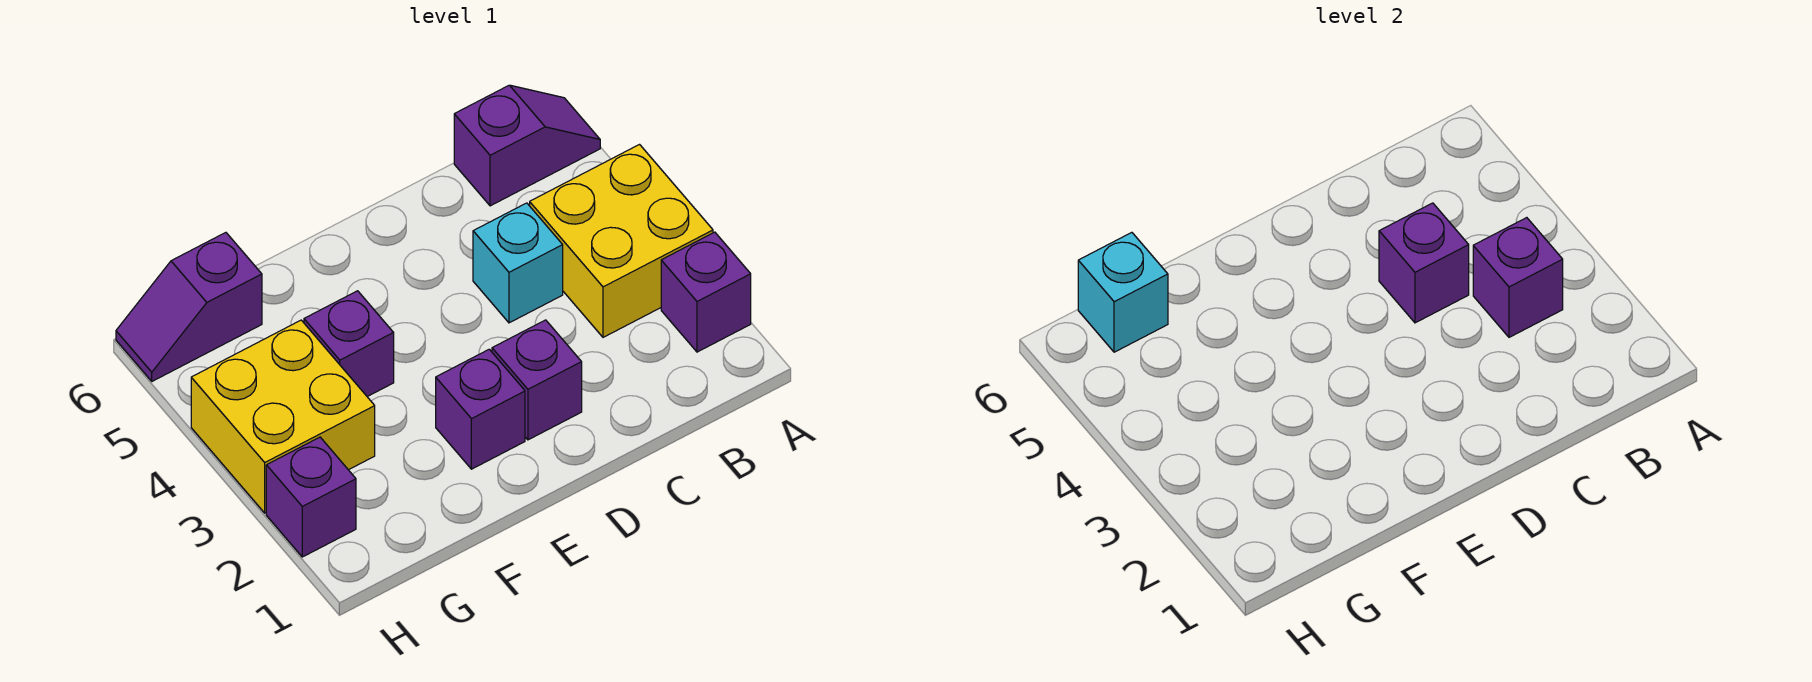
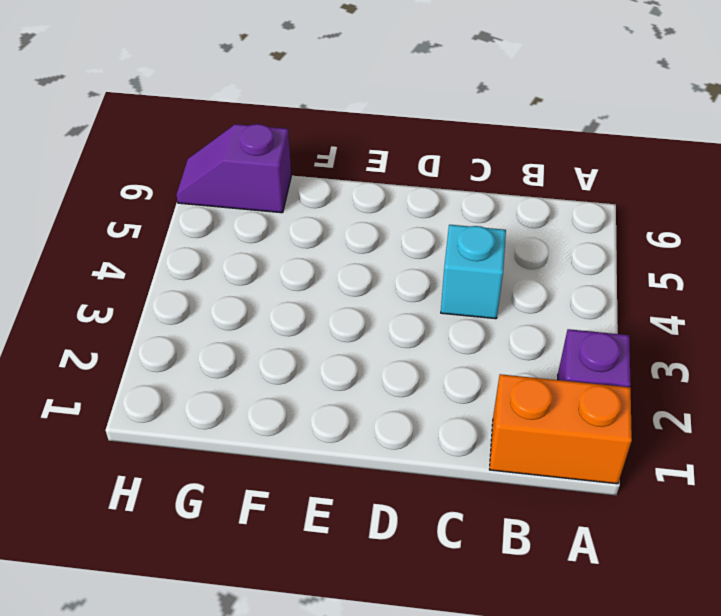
orange 1x2 brick [489,374,632,484] -> none
none -> yellow 2x2 brick [530,145,713,337]
none -> purple 1x2 slope [454,85,600,206]
none -> purple 1x1 brick [492,320,582,440]

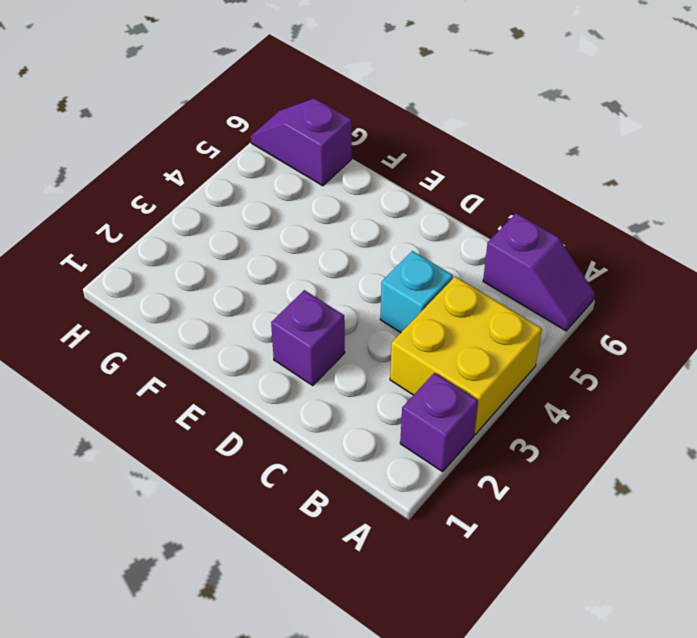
none -> purple 1x1 brick [436,349,525,469]
none -> purple 1x1 brick [304,291,394,397]
none -> yellow 2x2 brick [191,320,375,513]

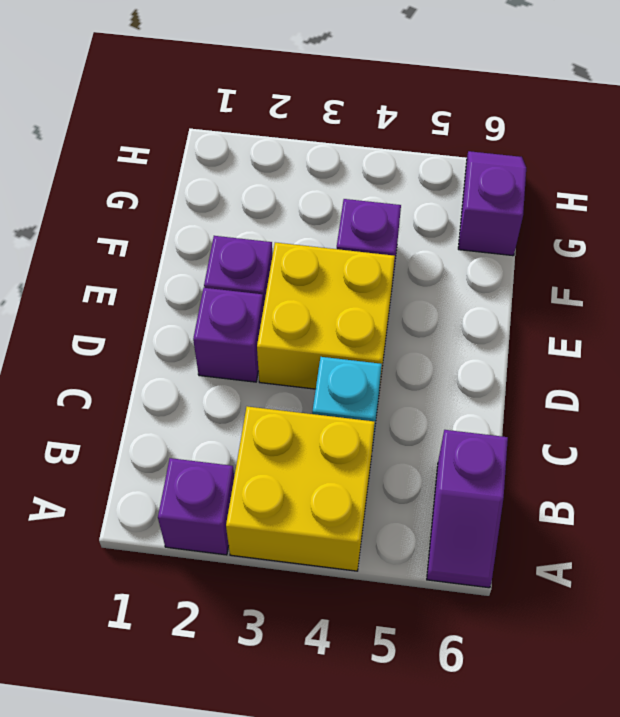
yellow 2x2 brick [257,242,395,390] -> yellow 2x2 brick moved to [191,320,375,513]
none -> purple 1x1 brick [266,437,356,557]
none -> purple 1x1 brick [1473,218,1563,337]
none -> purple 1x1 brick [1379,203,1469,323]

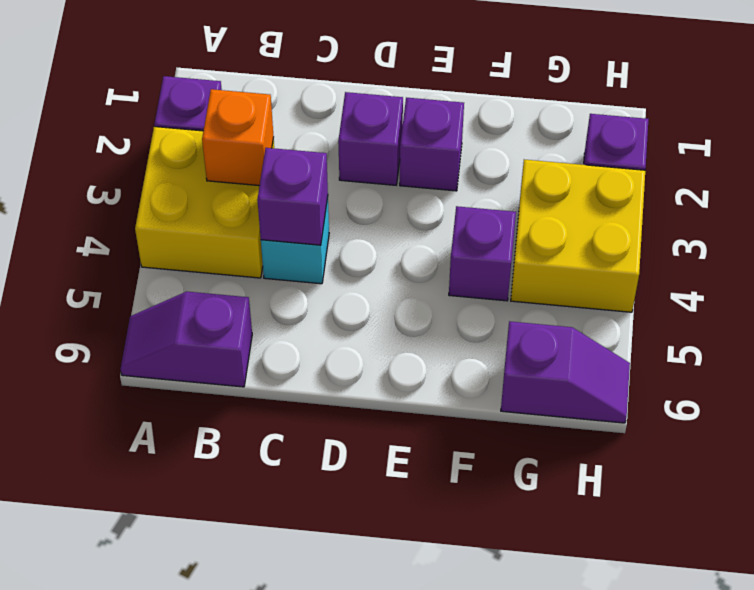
orange 1x1 brick [202,89,274,186] -> purple 1x1 brick [1473,218,1563,337]
none -> cyan 1x1 brick [1078,233,1168,352]

